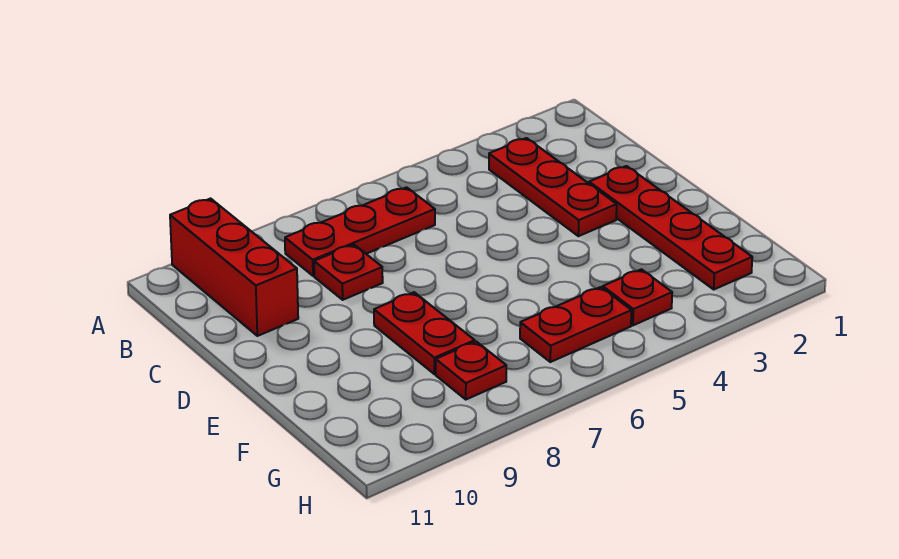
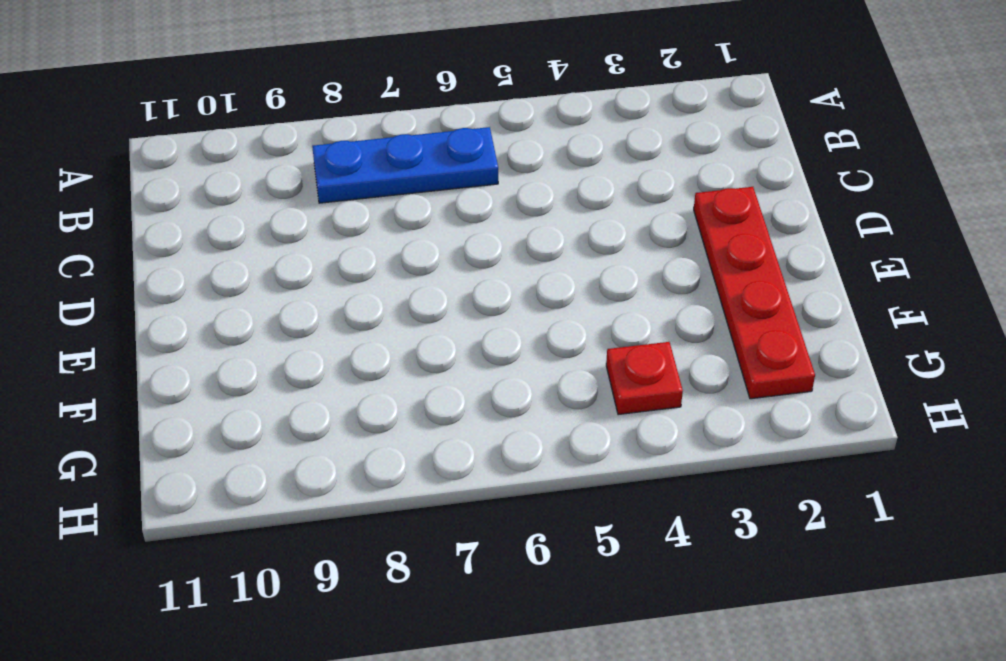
blue 1x3 plate [312,127,498,203] -> red 1x3 plate [285,187,435,276]
none -> red 1x3 brick [170,199,298,336]
none -> red 1x3 plate [489,138,617,236]

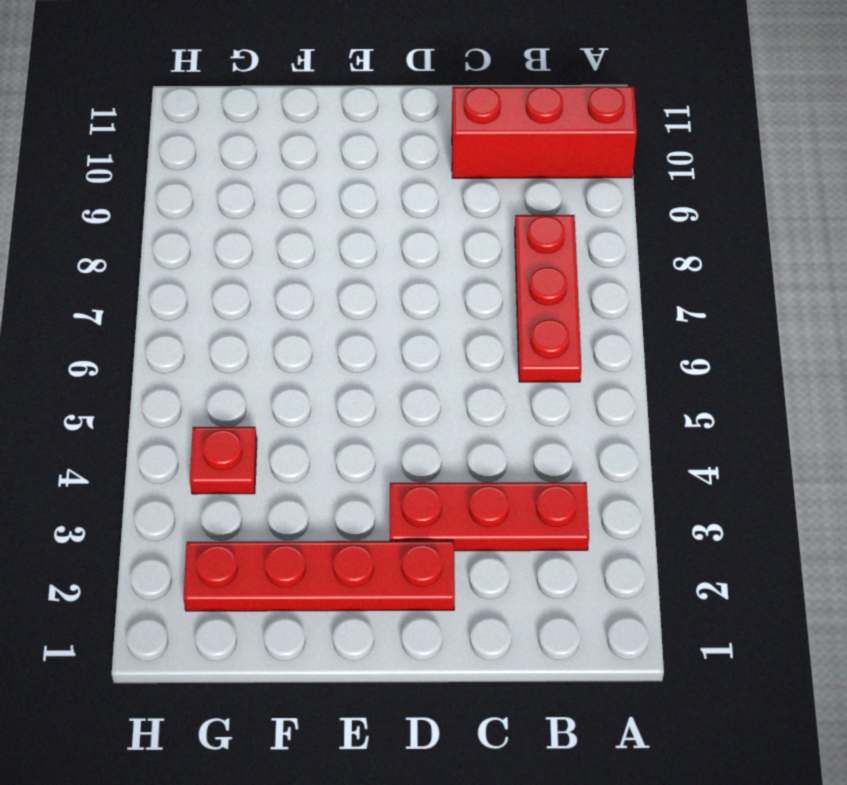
none -> red 1x1 plate [314,245,383,300]
none -> red 1x2 plate [374,292,475,374]

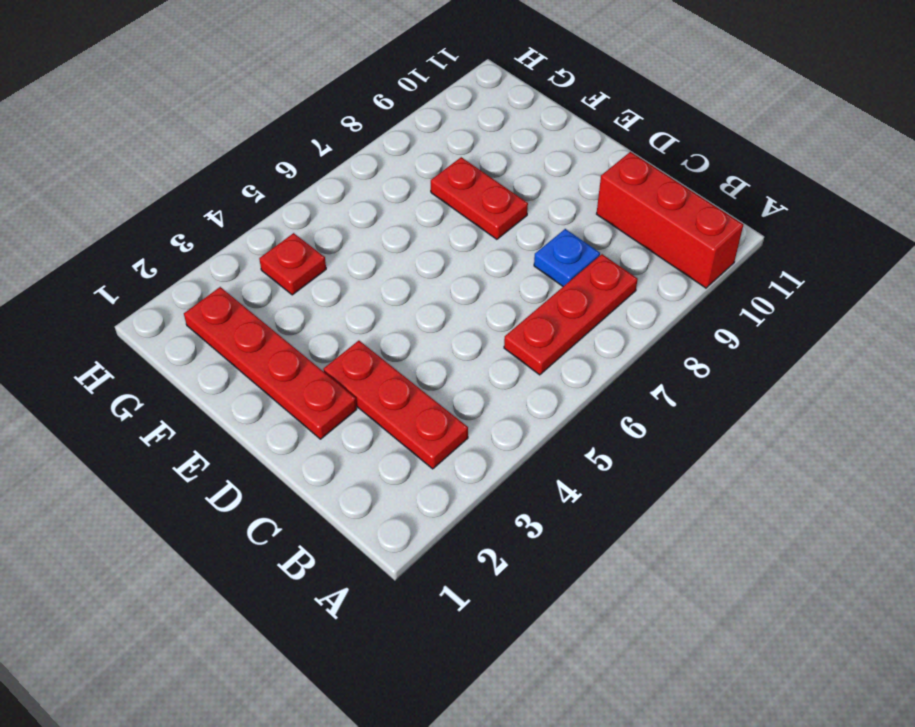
blue 1x1 plate [534,229,600,286] -> red 1x1 plate [314,245,383,300]
none -> red 1x2 plate [520,287,631,362]
none -> red 1x1 plate [436,342,506,399]

